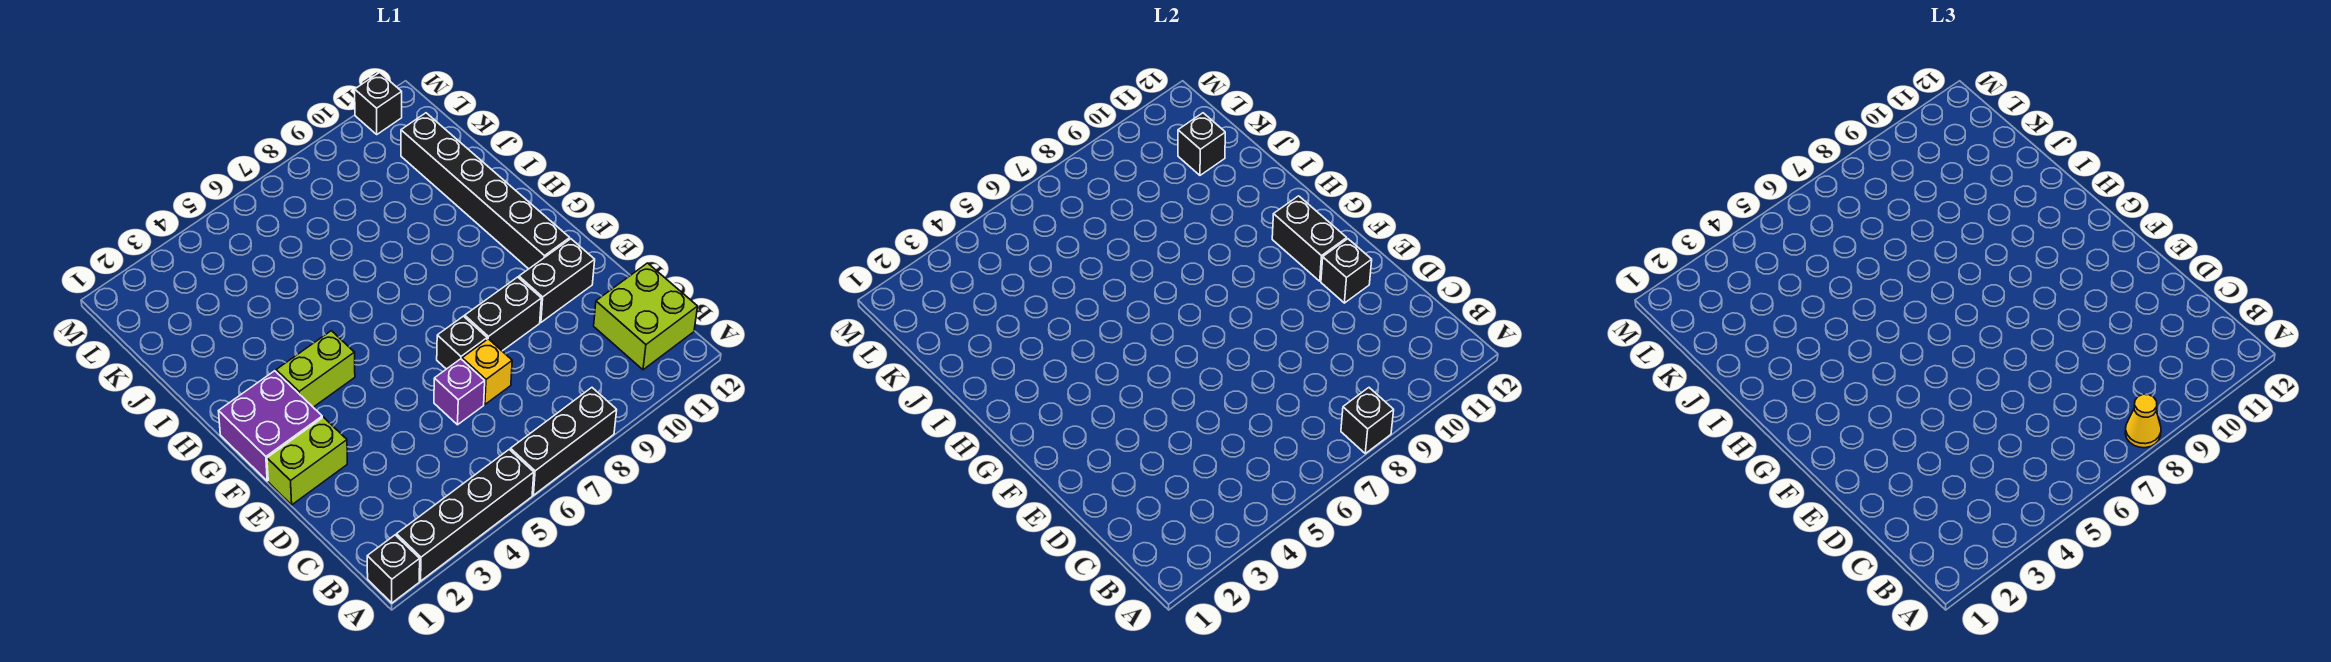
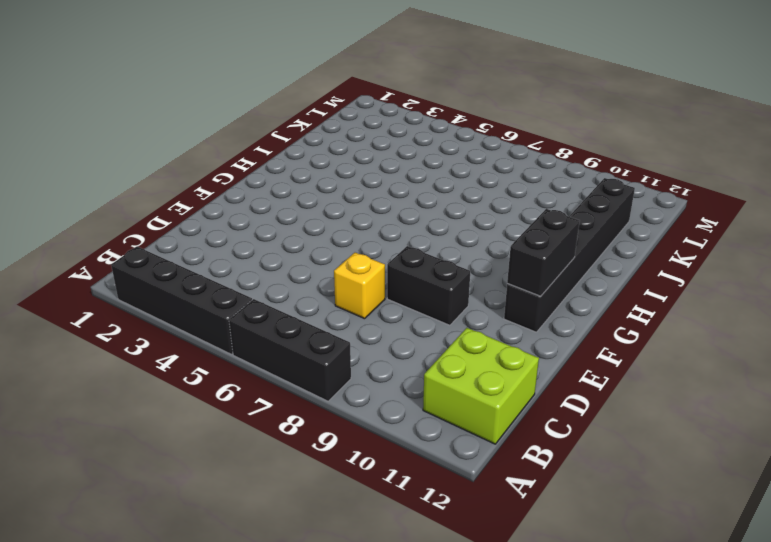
none -> black 1x1 brick [367,535,420,603]
none -> purple 1x1 brick [434,359,485,425]
none -> lime 1x2 brick [267,417,347,505]

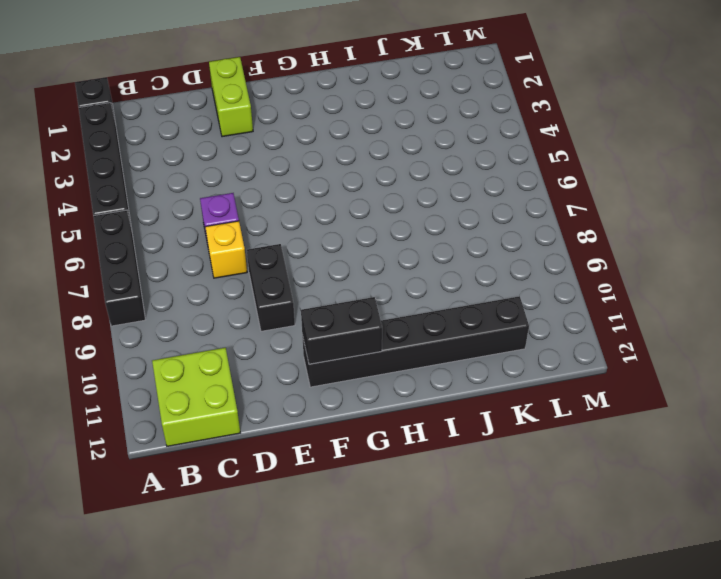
none -> black 1x1 brick [437,316,487,369]
none -> black 1x2 brick [519,239,595,322]
none -> purple 2x2 brick [219,371,322,481]

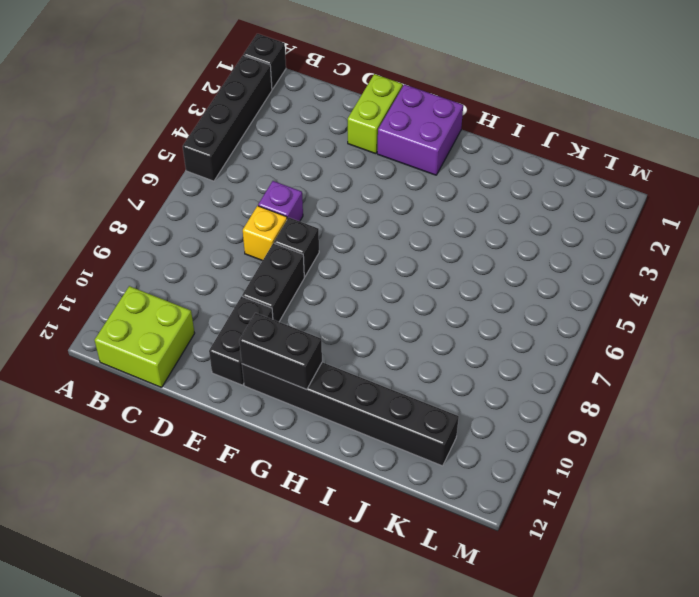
none -> black 1x3 brick [510,388,617,495]
none -> lime 1x2 brick [276,331,355,407]
none -> black 1x1 brick [355,72,402,134]

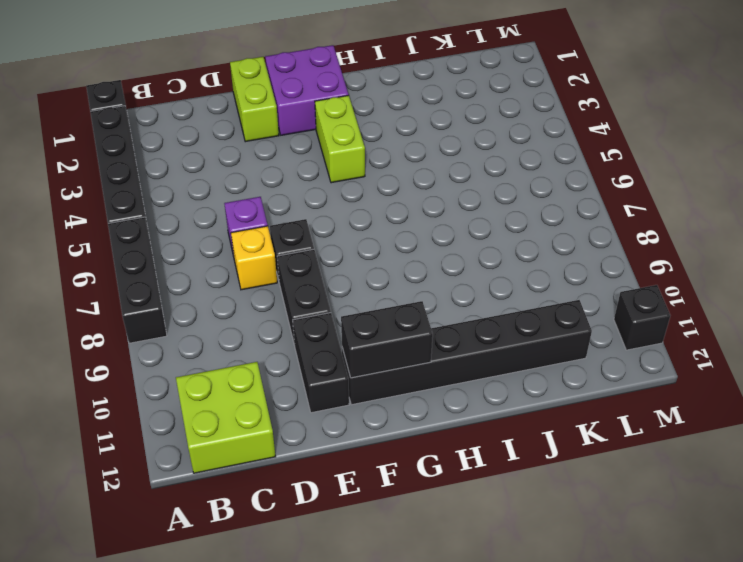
none -> black 1x1 brick [1341,388,1394,453]
none -> black 1x1 brick [1321,239,1372,303]
none -> black 1x1 brick [1178,113,1225,175]

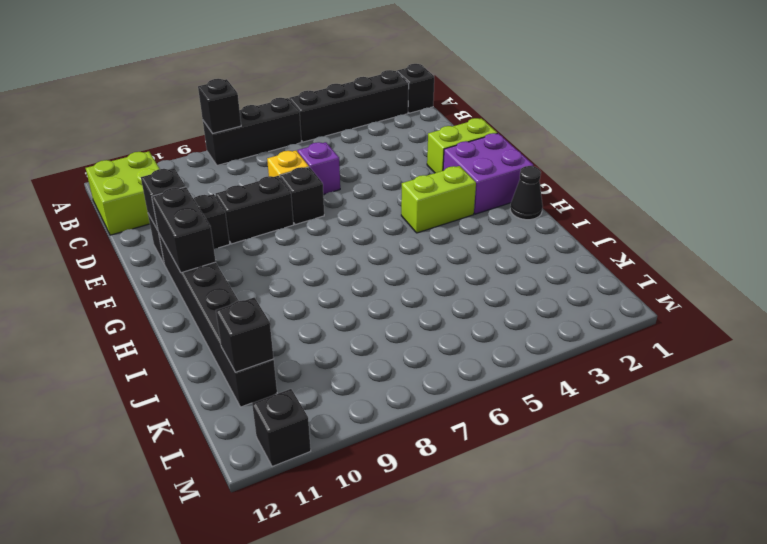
black 1x1 cone [510,166,543,220] -> none
none -> yellow 1x1 cone [2125,394,2161,448]

